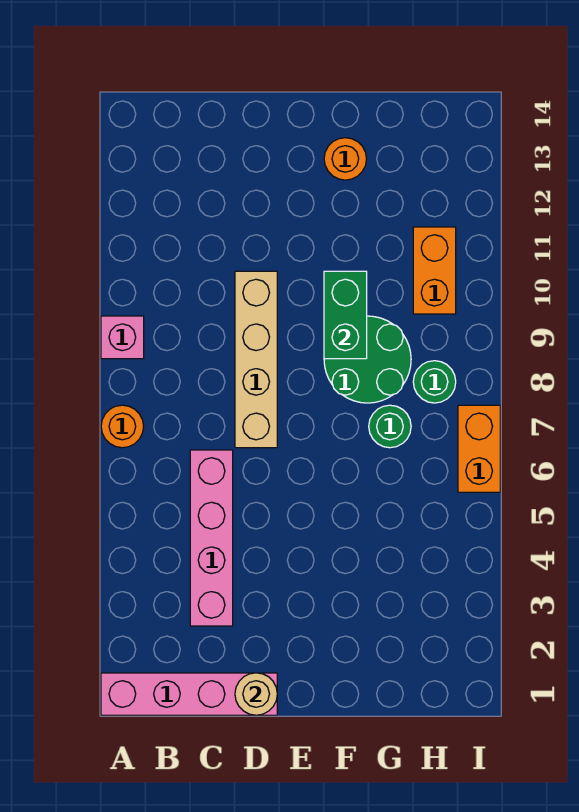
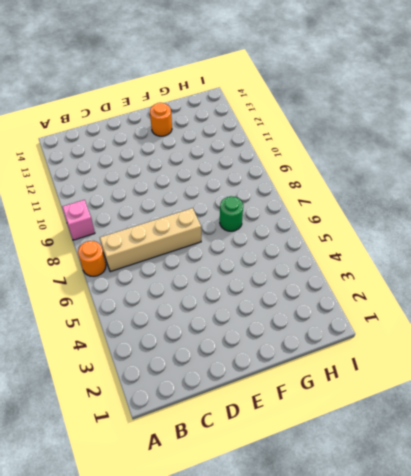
tan 1x4 brick [100,208,201,272] -> tan 1x4 brick turned to [235,271,277,448]
none -> pink 1x4 brick [101,673,277,715]
none -> pink 1x4 brick [190,450,233,626]
none -> green 2x2 round brick [324,316,411,403]

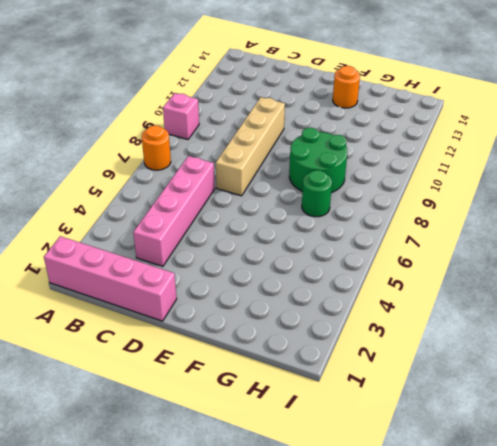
none -> green 1x1 round brick [413,361,456,403]
none -> orange 1x2 brick [413,227,456,314]
none -> orange 1x2 brick [458,405,500,492]

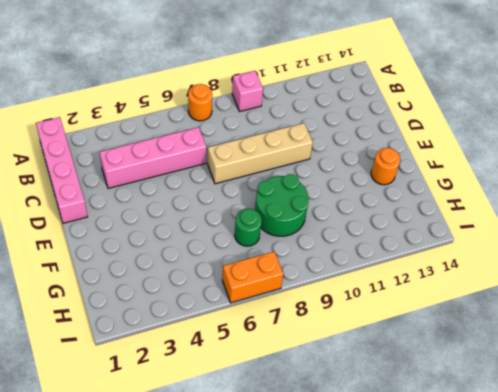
none -> green 1x1 round brick [413,361,456,403]
none -> orange 1x2 brick [413,227,456,314]
none -> tan 1x1 round brick [235,673,277,715]

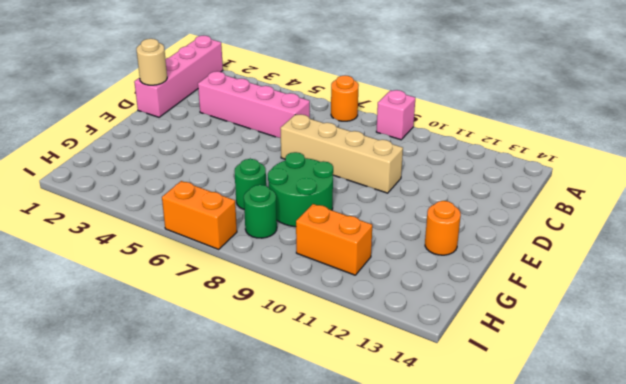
none -> green 1x2 brick [324,271,367,359]

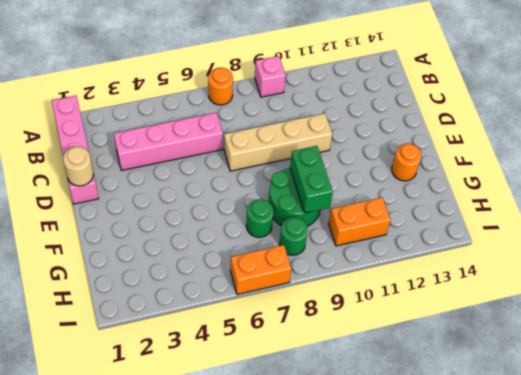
green 1x2 brick [290,146,333,213] -> green 1x2 brick turned to [324,271,367,359]

